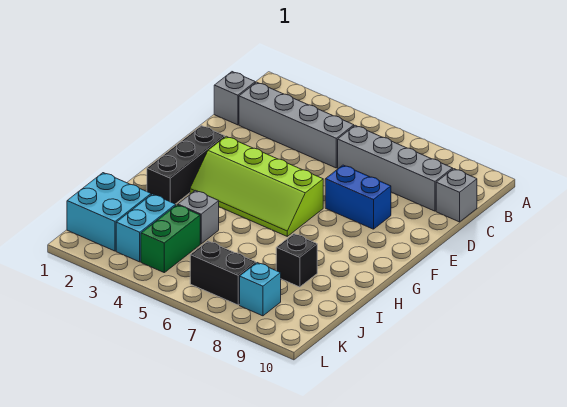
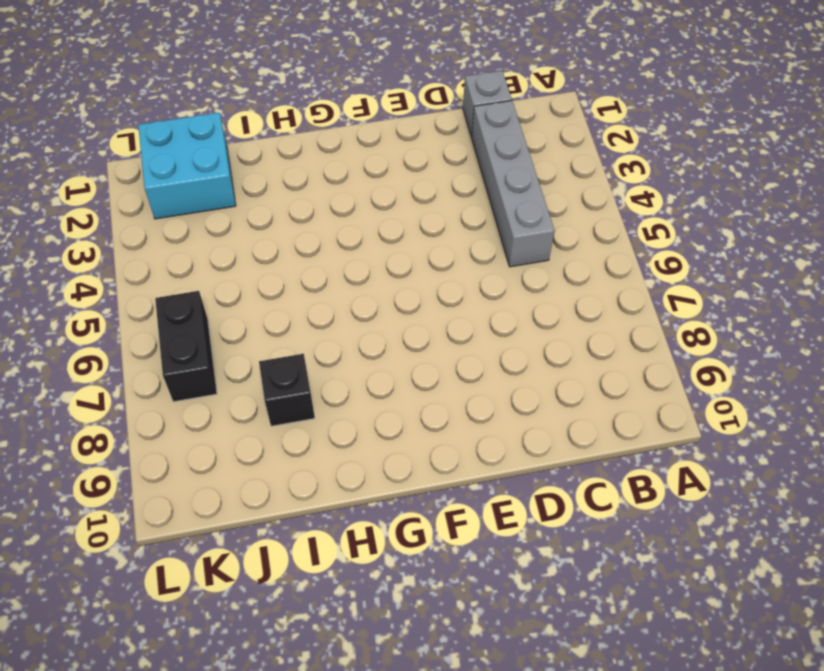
none -> grey 1x4 brick [338,125,453,211]
none -> grey 1x1 brick [436,169,477,222]
none -> blue 1x2 brick [325,165,391,229]

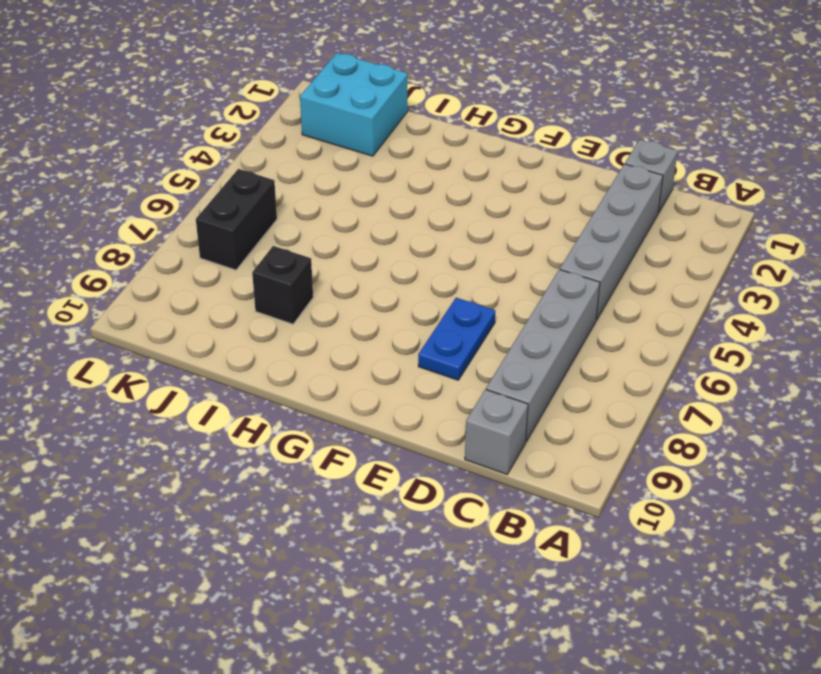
blue 1x2 plate [418,298,495,380] -> blue 1x2 brick [325,165,391,229]
none -> black 1x3 brick [147,126,225,204]
none -> lime 2x4 slope [190,136,323,236]
none -> grey 1x1 brick [178,191,219,244]

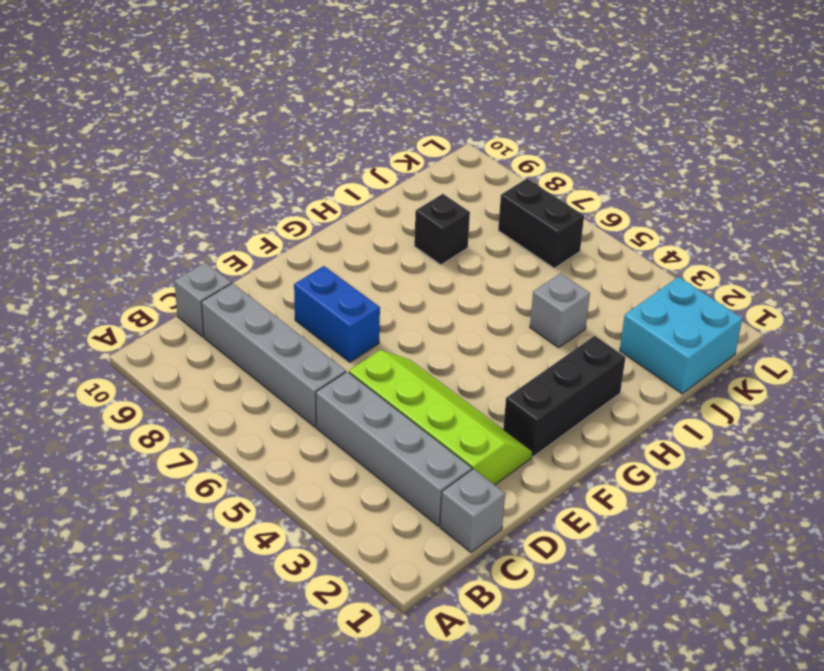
lime 2x4 slope [349,350,532,485] -> lime 2x4 slope moved to [190,136,323,236]
none -> cyan 1x2 brick [116,194,176,262]
none -> green 1x2 brick [141,205,200,273]
none -> cyan 1x1 brick [240,263,281,316]

